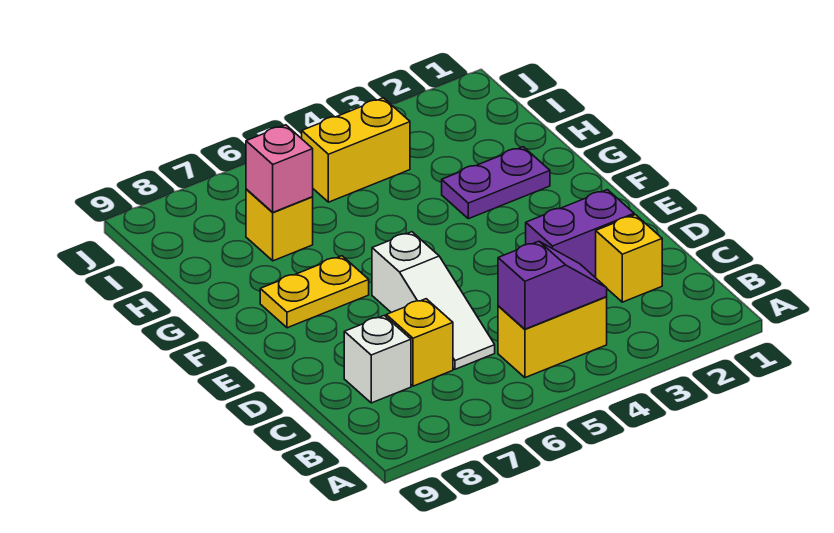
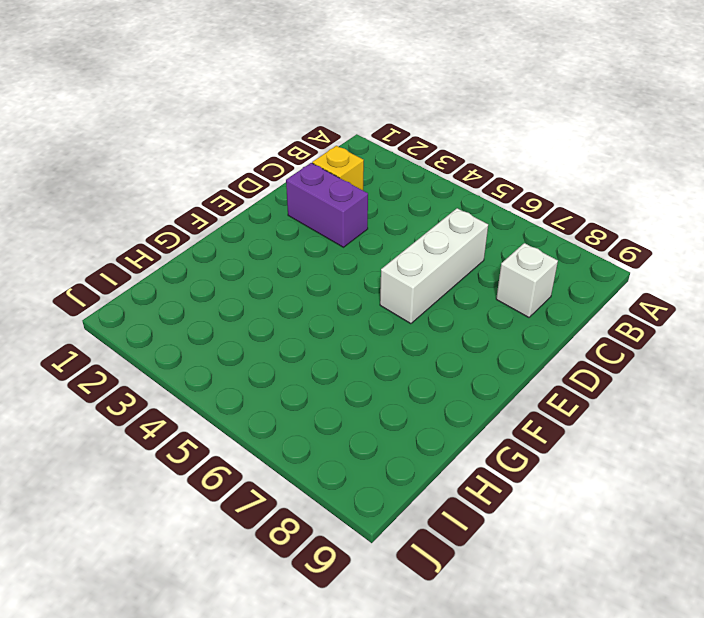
white 1x3 brick [380,208,488,324] -> white 1x3 slope [372,232,495,369]
none -> yellow 1x2 brick [498,297,607,378]
none -> yellow 1x1 brick [386,299,453,386]
none -> yellow 1x2 plate [260,256,369,328]

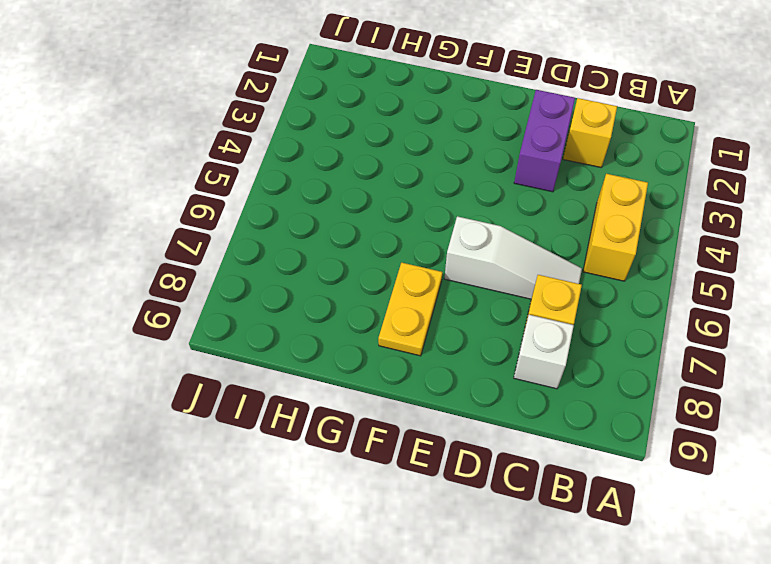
none -> purple 1x2 plate [442,147,550,219]
none -> yellow 1x1 brick [246,189,313,261]
none -> yellow 1x2 brick [302,98,410,202]

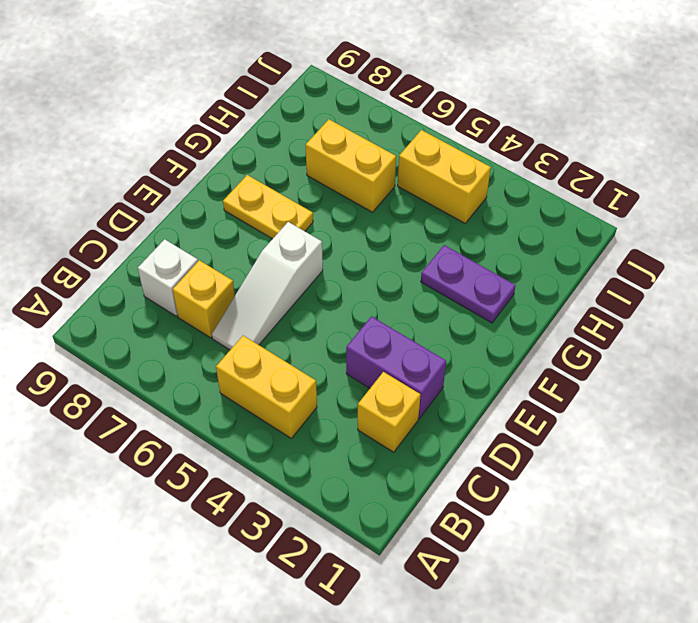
yellow 1x2 brick [306,119,396,212] -> yellow 1x1 brick [246,189,313,261]
none -> purple 1x2 slope [498,241,607,329]
none -> pink 1x1 brick [246,125,313,212]

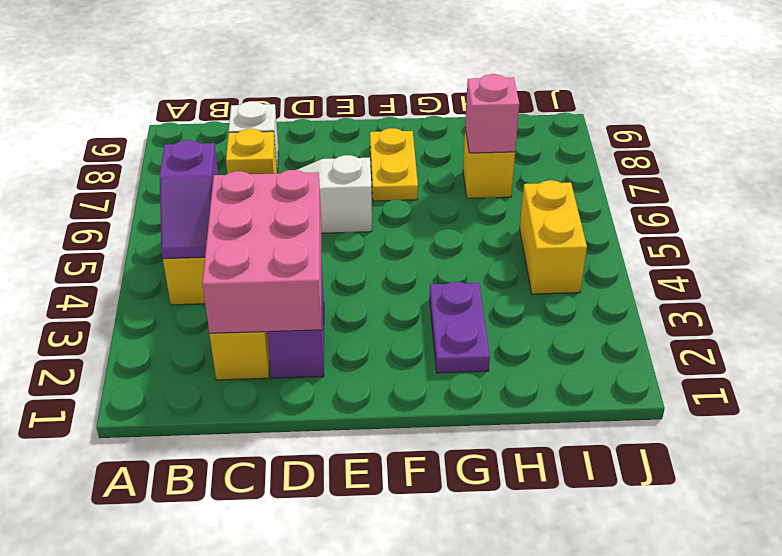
pink 2x3 brick [202,170,322,333] -> none

